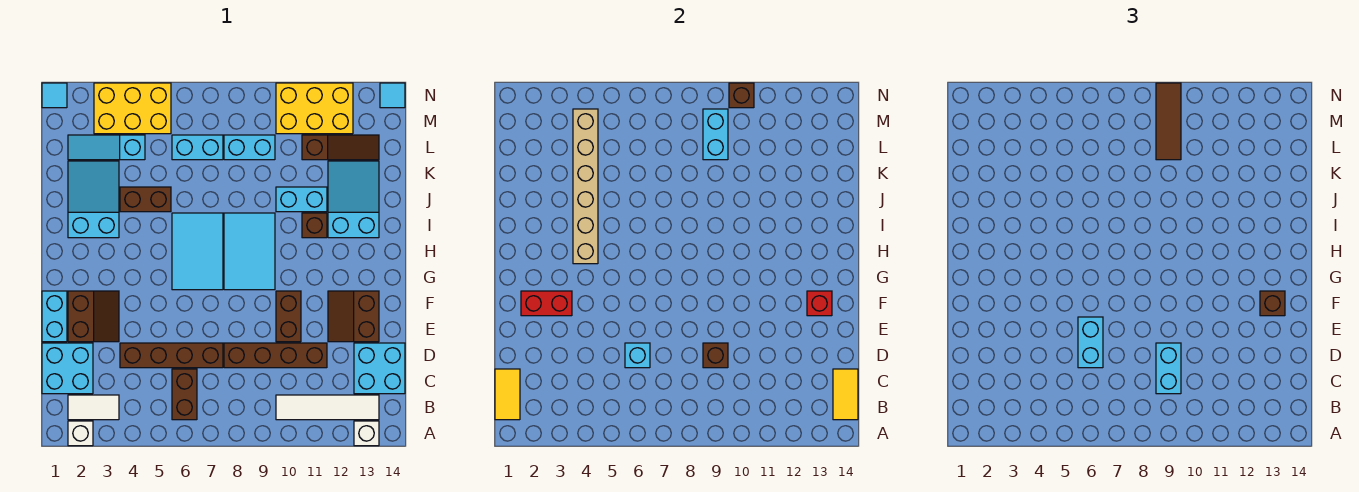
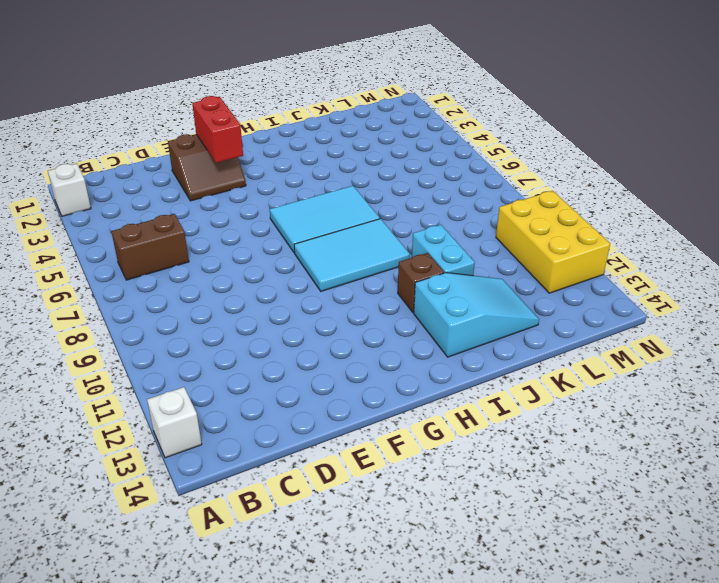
none -> white 1x2 tile [68,395,119,420]
none -> white 1x4 tile [276,395,379,420]
none -> cyan 2x2 brick [42,343,93,394]
none -> cyan 2x2 brick [354,343,405,394]

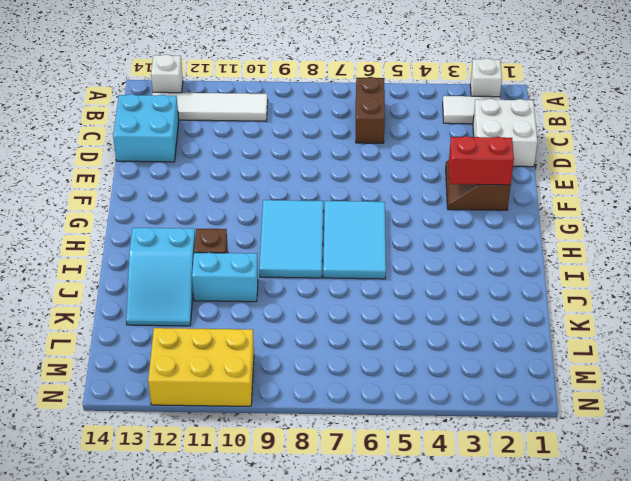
white 2x2 brick [473,99,538,167] -> cyan 2x2 brick [42,343,93,394]
none -> brown 1x4 brick [120,343,223,368]
none -> brown 1x4 brick [224,343,327,368]
none -> cyan 1x2 brick [42,291,67,342]
none -> brown 1x2 brick [276,291,301,342]

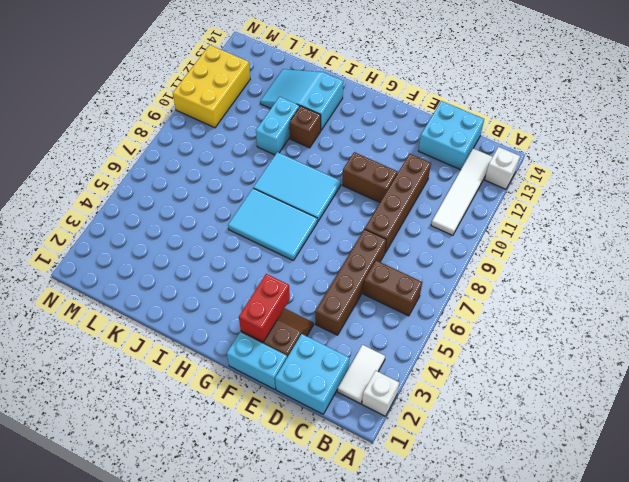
none -> brown 2x2 slope [328,291,379,342]
none -> cyan 2x3 slope [68,161,119,238]
none -> brown 1x2 brick [120,187,171,212]
none -> cyan 1x3 slope [68,135,145,160]

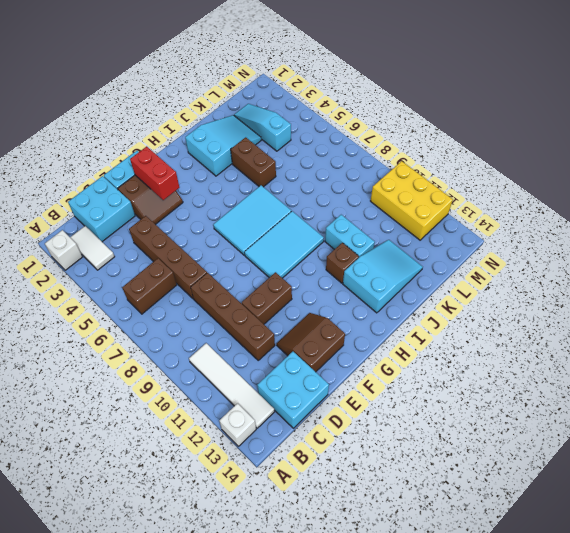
none -> cyan 1x2 brick [172,135,223,160]
none -> cyan 1x2 brick [224,135,275,160]
none -> brown 1x3 slope [302,135,379,160]
none -> yellow 2x3 brick [94,83,171,134]

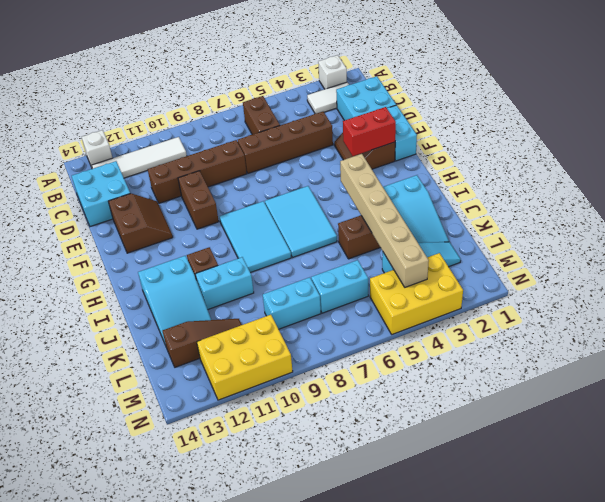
brown 1x3 slope [163,319,242,367] -> brown 1x3 slope turned to [302,135,379,160]
none -> cyan 1x1 tile [42,83,67,108]
none -> cyan 1x1 tile [380,83,405,108]
none -> yellow 1x2 tile [495,369,520,420]
none -> yellow 1x2 tile [833,369,858,420]

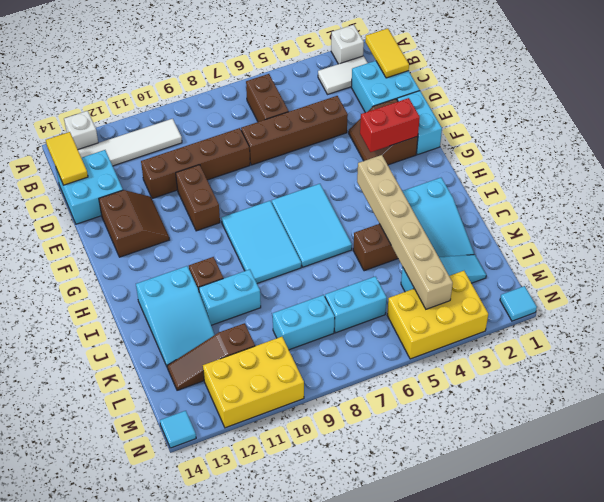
none -> cyan 1x1 brick [625,343,650,368]
none -> brown 1x1 brick [703,343,728,368]
none -> red 1x1 brick [807,291,832,316]
none -> cyan 1x2 brick [703,109,728,160]

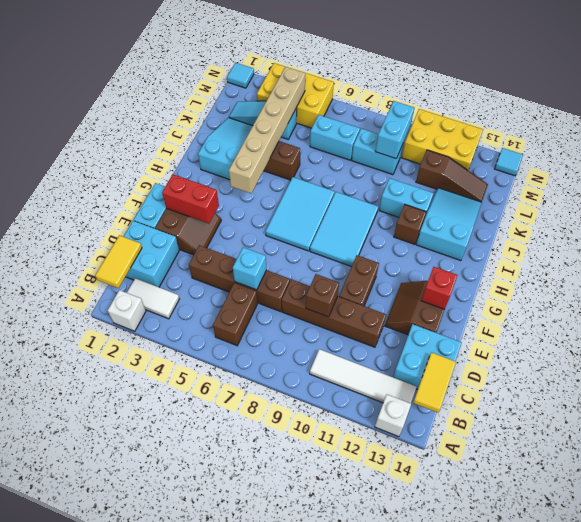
none -> brown 1x1 brick [729,83,754,108]
none -> cyan 1x2 brick [1156,343,1181,394]
none -> cyan 1x2 brick [1078,317,1103,368]
none -> brown 1x1 brick [1260,291,1285,316]

